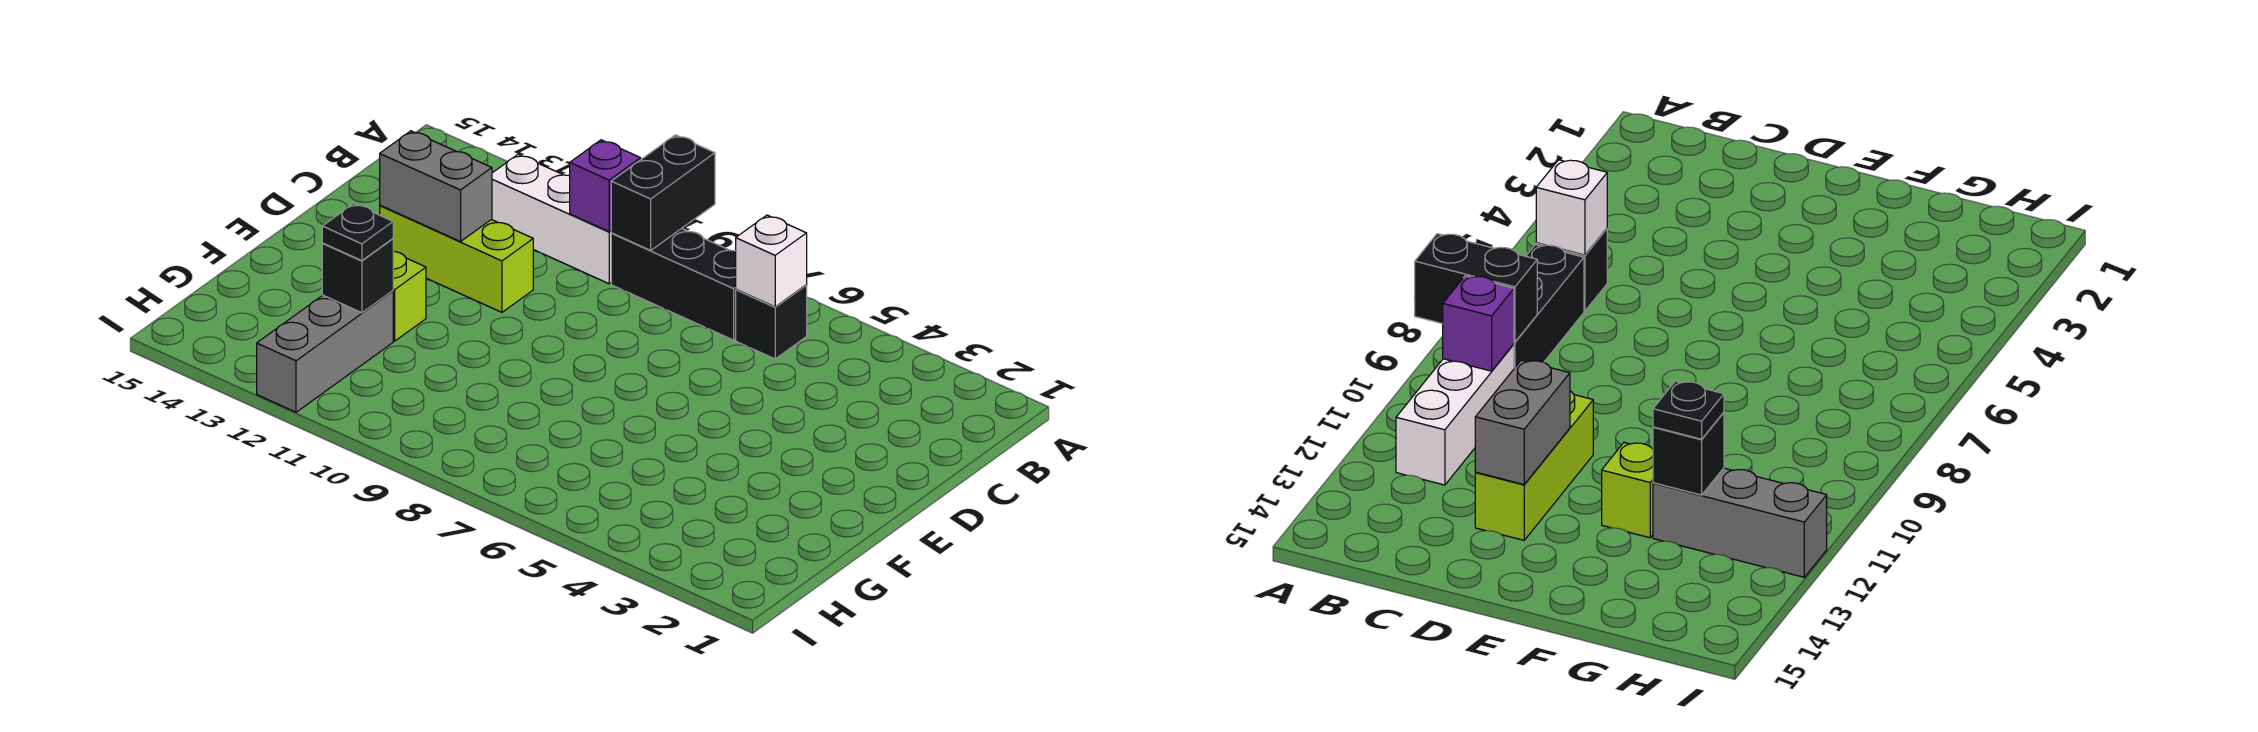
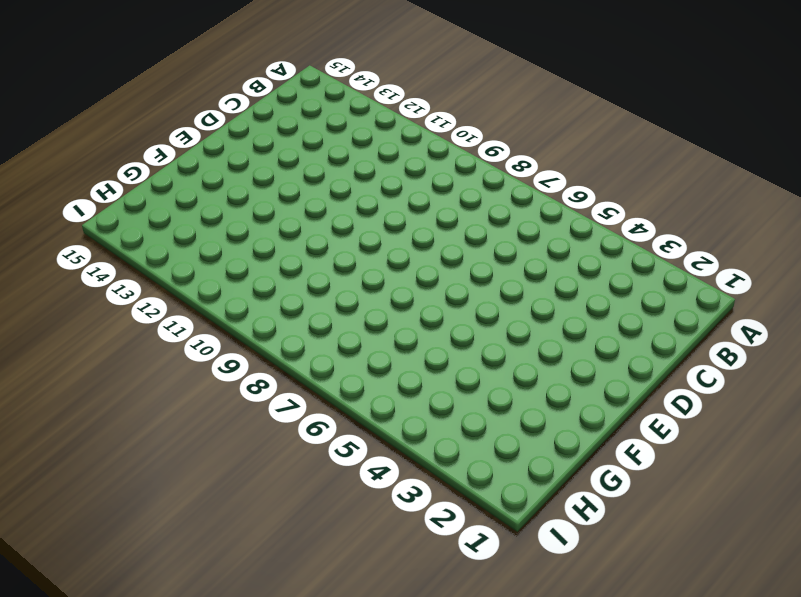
none -> black 1x1 brick [736,285,807,359]
none -> black 1x3 brick [611,228,736,340]
none -> white 1x3 brick [492,154,611,284]

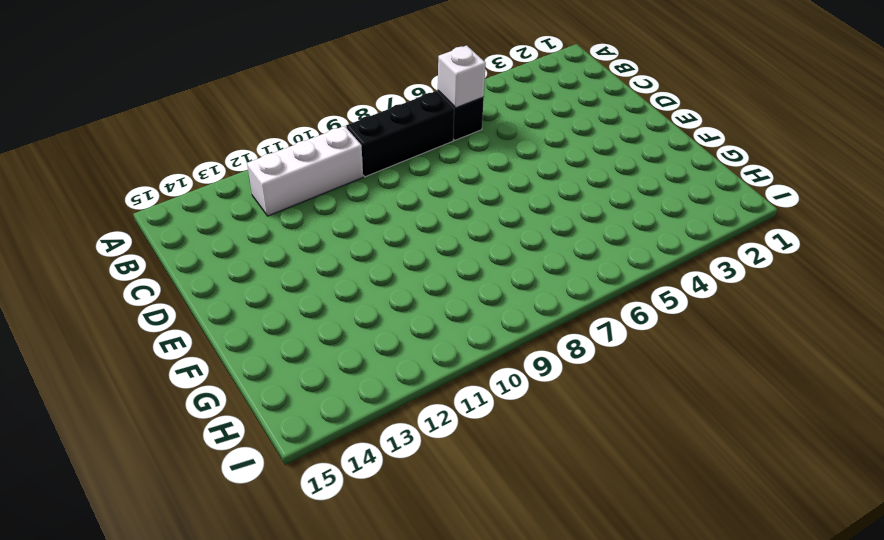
none -> lime 1x3 brick [380,205,533,312]
none -> lime 1x1 brick [393,251,426,341]
none -> grey 1x3 brick [257,291,393,412]

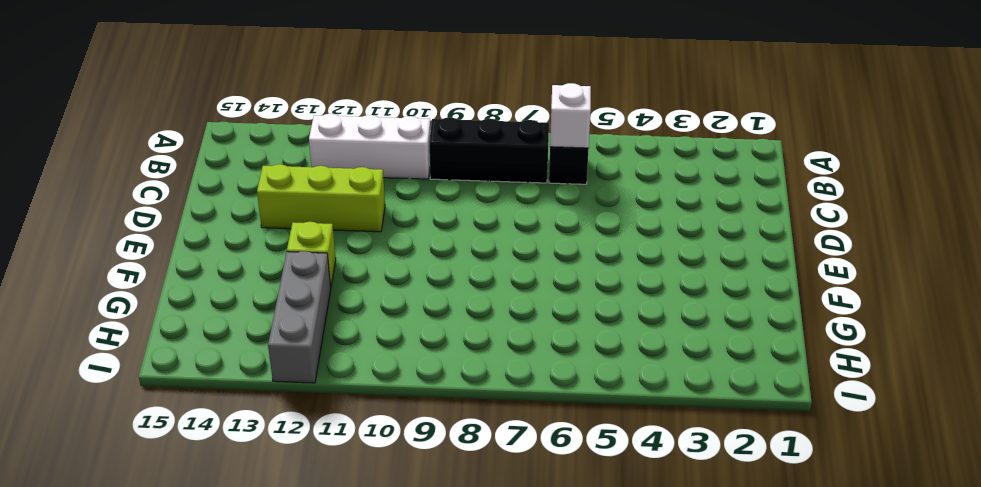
none -> black 1x2 brick [611,135,715,250]
none -> purple 1x1 brick [570,140,641,232]
none -> grey 1x2 brick [380,131,492,242]

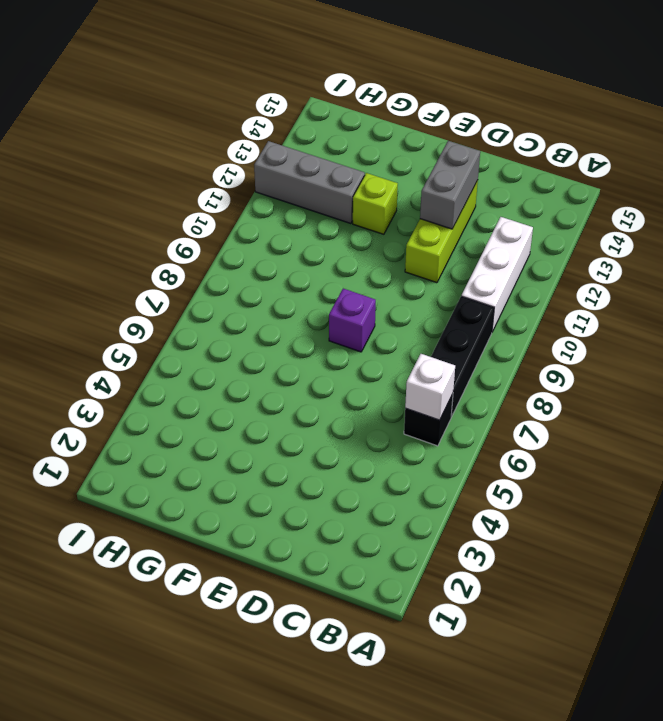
purple 1x1 brick [329,289,376,352] -> purple 1x1 brick moved to [570,140,641,232]
none -> black 1x2 brick [611,135,715,250]
none -> black 1x1 brick [322,239,393,313]
none -> black 1x1 plate [322,204,393,261]

